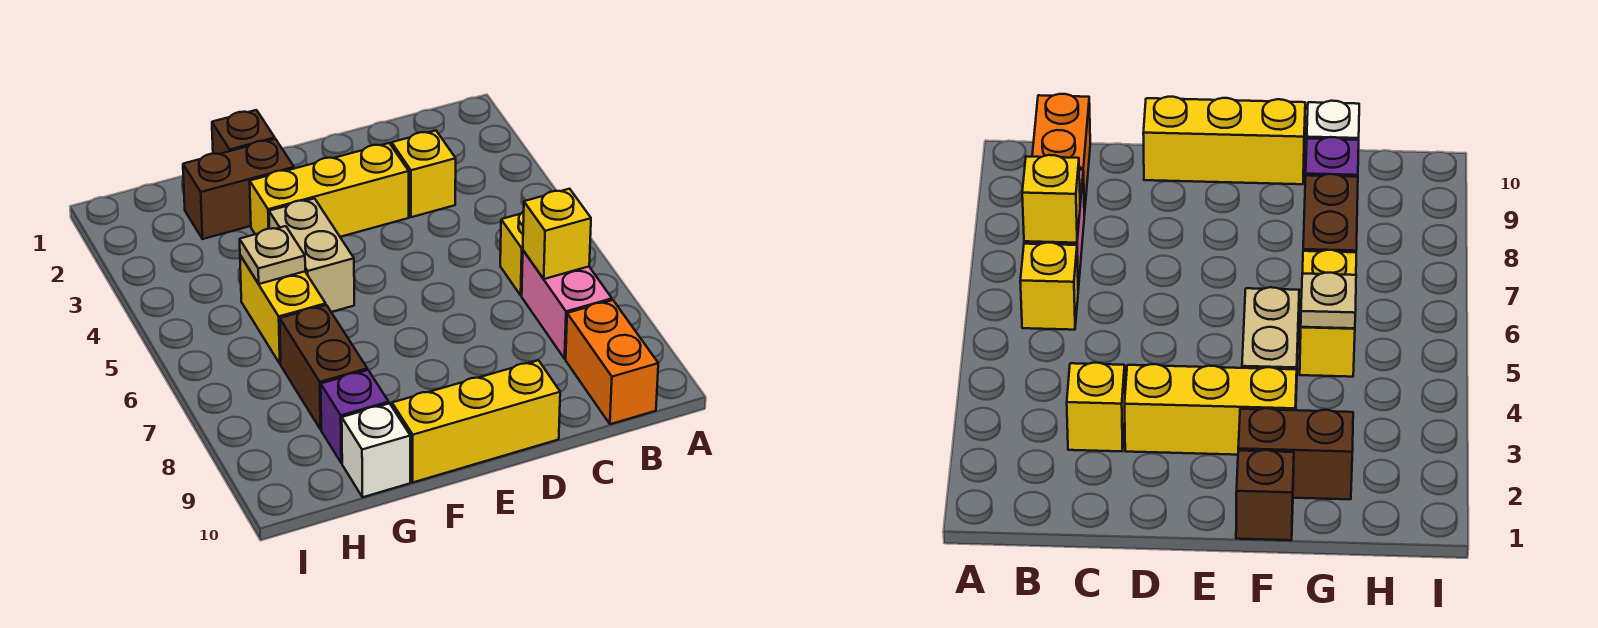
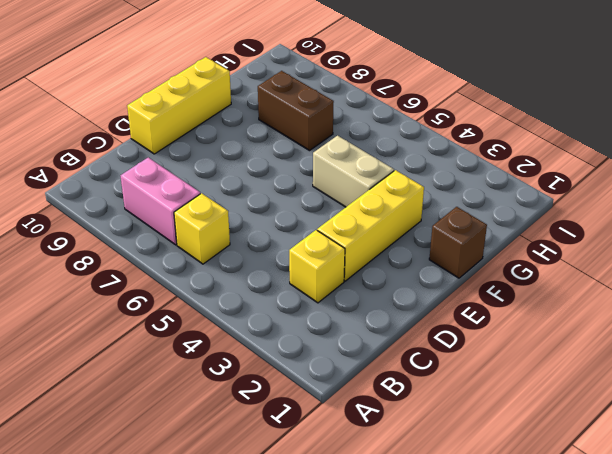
none -> orange 1x2 brick [566,300,658,424]
none -> brown 1x2 brick [183,139,294,239]
none -> yellow 1x2 brick [240,255,326,364]

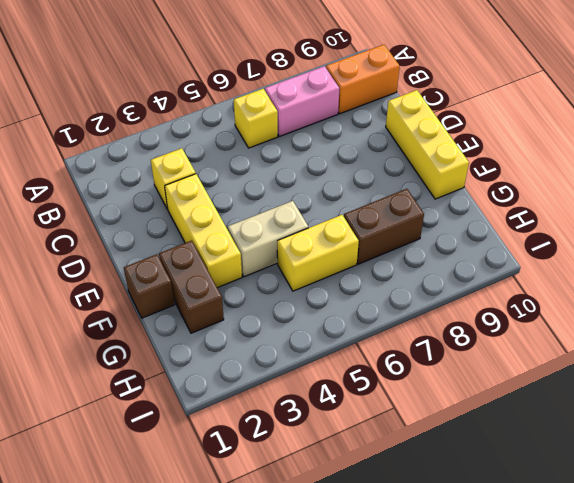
none -> purple 1x1 brick [321,370,389,463]
none -> white 1x1 brick [342,403,410,497]
none -> yellow 1x1 brick [523,189,591,279]

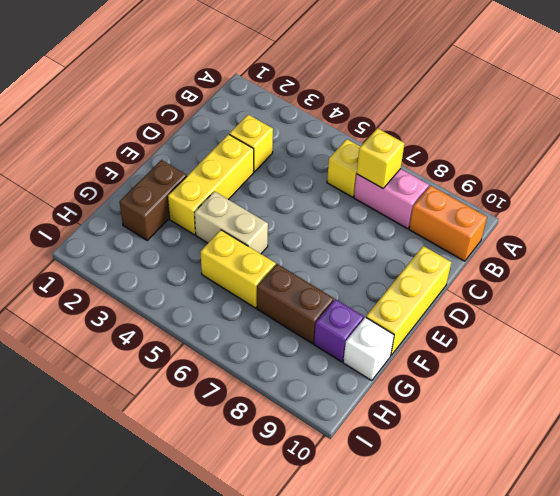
none -> brown 1x1 brick [212,110,275,154]
none -> tan 1x1 plate [240,226,305,284]

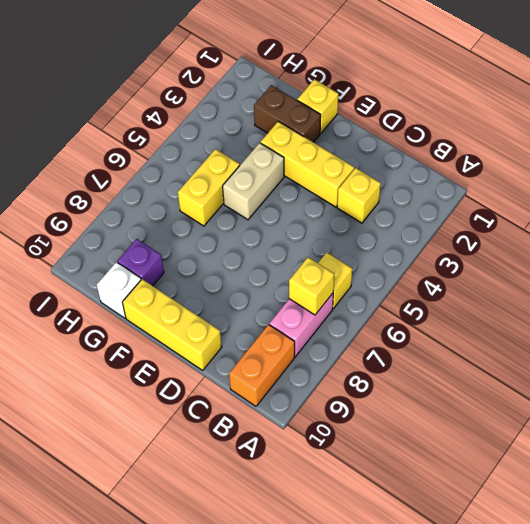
yellow 1x1 brick [297,79,338,133] -> brown 1x1 brick [212,110,275,154]
none -> brown 1x2 brick [280,305,367,429]
none -> tan 1x1 plate [240,226,305,284]

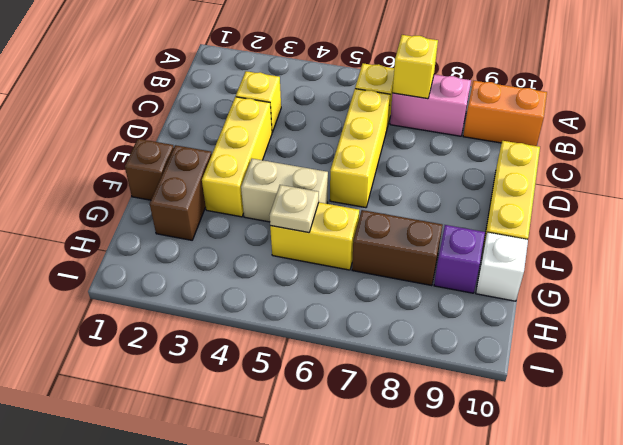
yellow 1x3 brick [330,89,390,208] -> none

